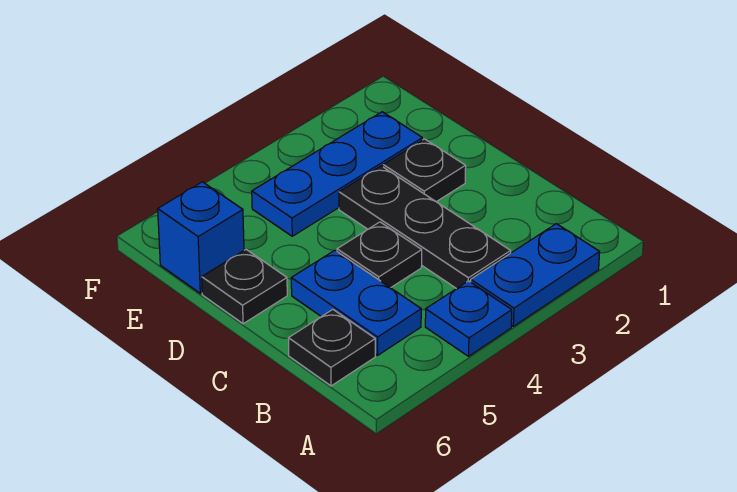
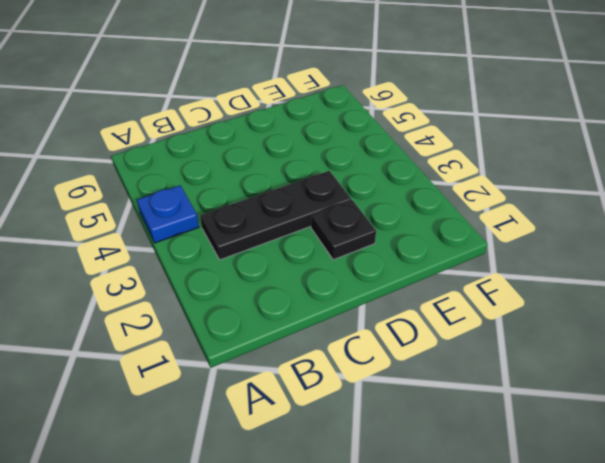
none -> blue 1x2 plate [471,224,600,326]
none -> blue 1x2 plate [291,250,421,355]

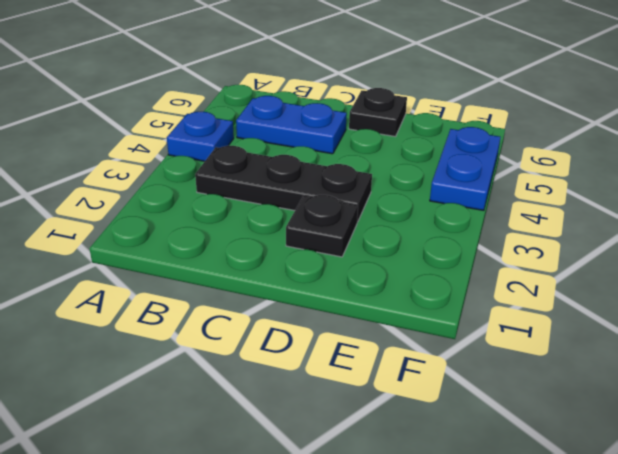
blue 1x2 plate [430,127,500,210] -> blue 1x2 plate moved to [471,224,600,326]
none -> black 1x1 plate [288,310,375,386]
none -> black 1x1 plate [337,222,422,288]

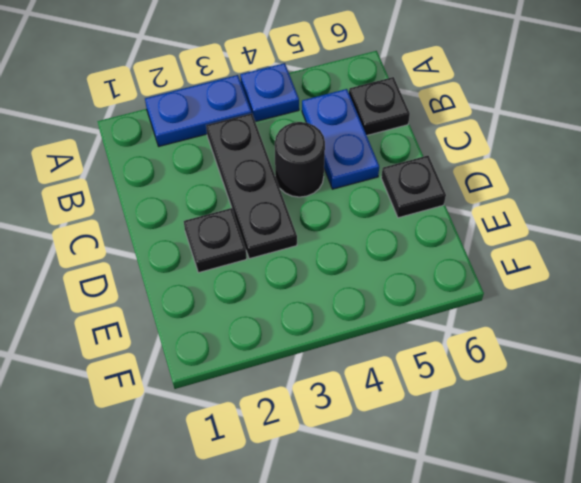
black 1x1 round brick [275,122,325,197] -> black 1x1 plate [337,222,422,288]
none -> blue 1x3 plate [252,112,422,236]
none -> blue 1x1 brick [158,182,244,293]

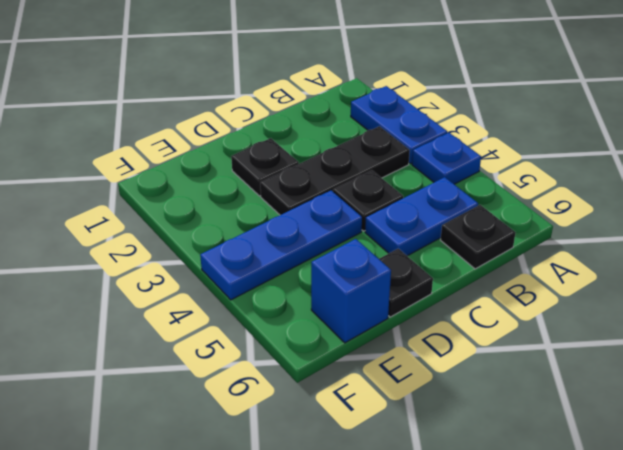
blue 1x3 plate [200,191,362,300] -> blue 1x3 plate turned to [252,112,422,236]

